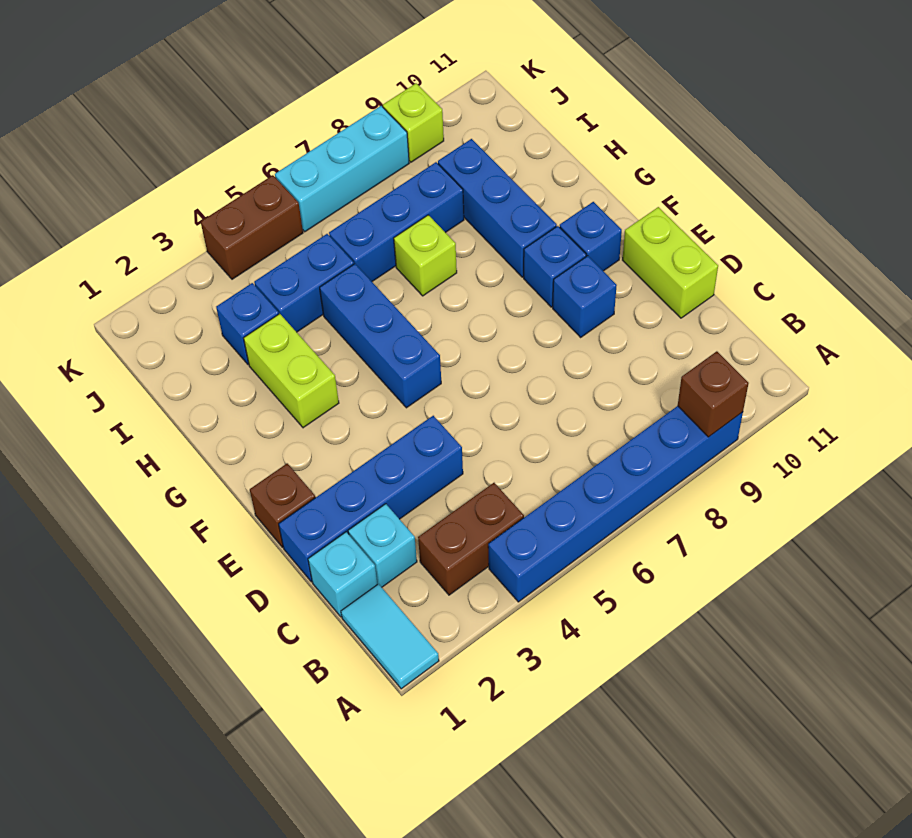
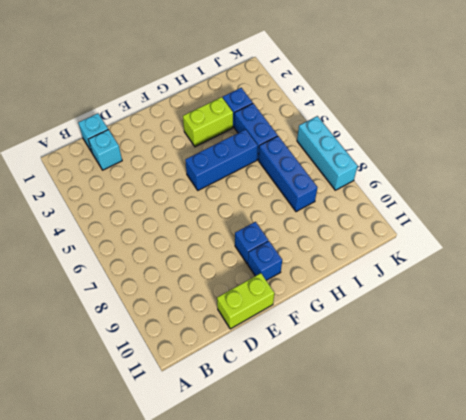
none -> cyan 1x2 tile [341,584,439,689]
none -> blue 1x6 brick [488,406,743,602]
none -> brown 1x2 brick [418,483,524,595]

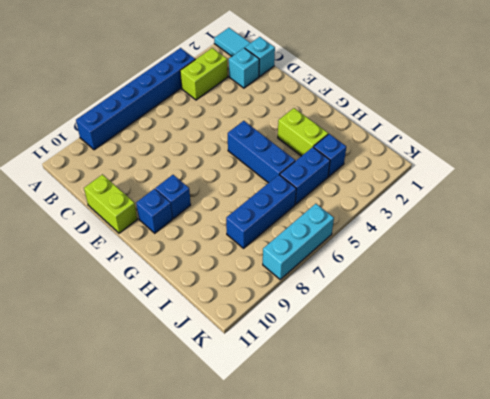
lime 1x2 brick [180,48,228,100] -> brown 1x2 brick [418,483,524,595]
none -> blue 1x4 brick [279,416,463,582]
none -> brown 1x1 brick [250,463,315,547]
none -> blue 1x1 brick [553,256,617,337]

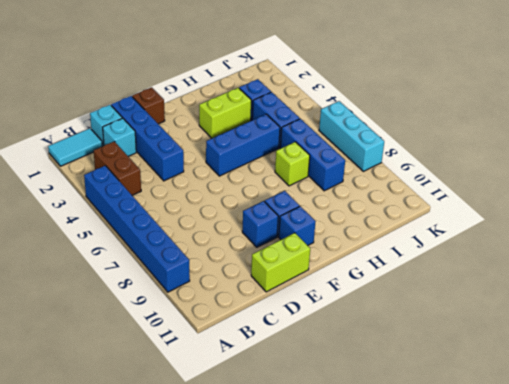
none -> blue 1x3 brick [438,139,557,277]
none -> brown 1x2 brick [201,175,303,279]
none -> lime 1x1 brick [383,83,444,162]

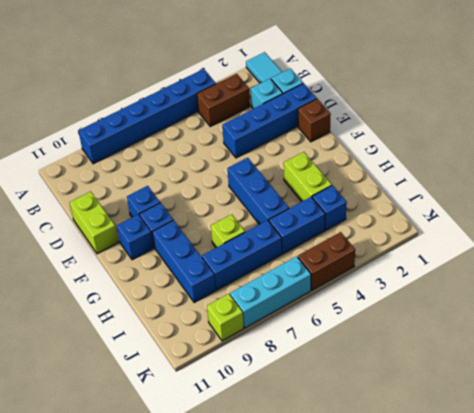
none -> brown 1x1 brick [678,351,749,437]

